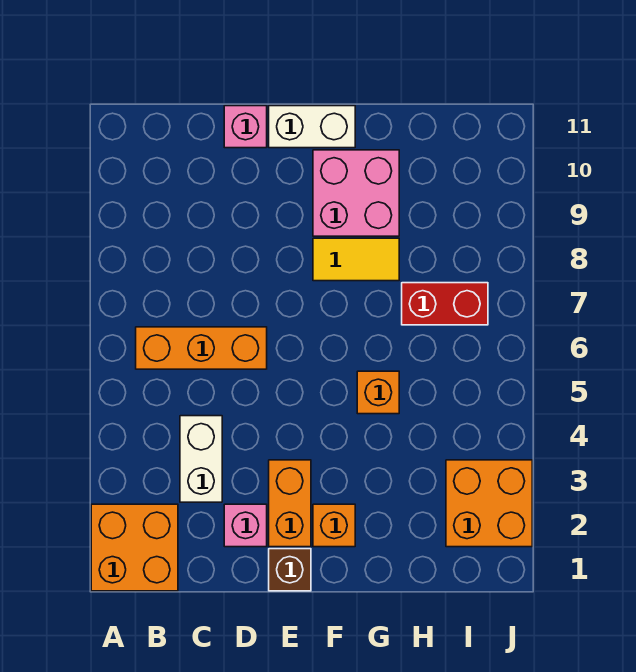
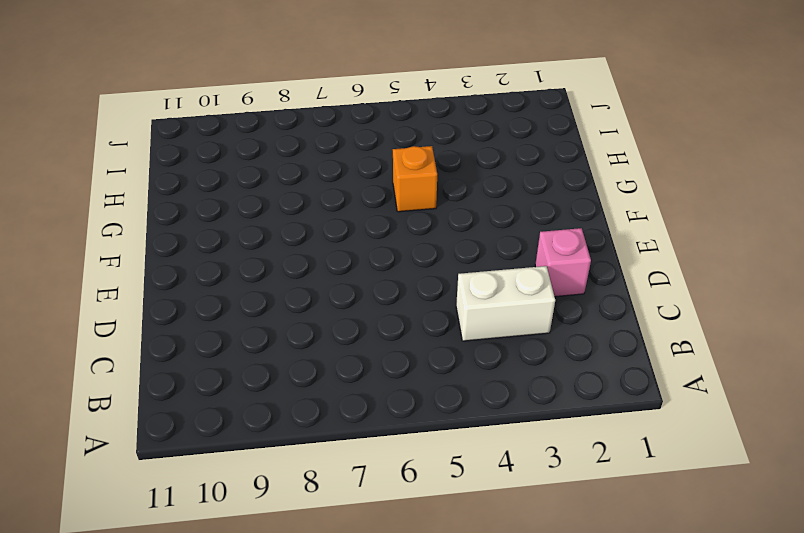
none -> orange 2x2 brick [91,504,178,591]
none -> orange 1x3 brick [136,327,267,369]
none -> pink 1x1 brick [224,106,267,148]

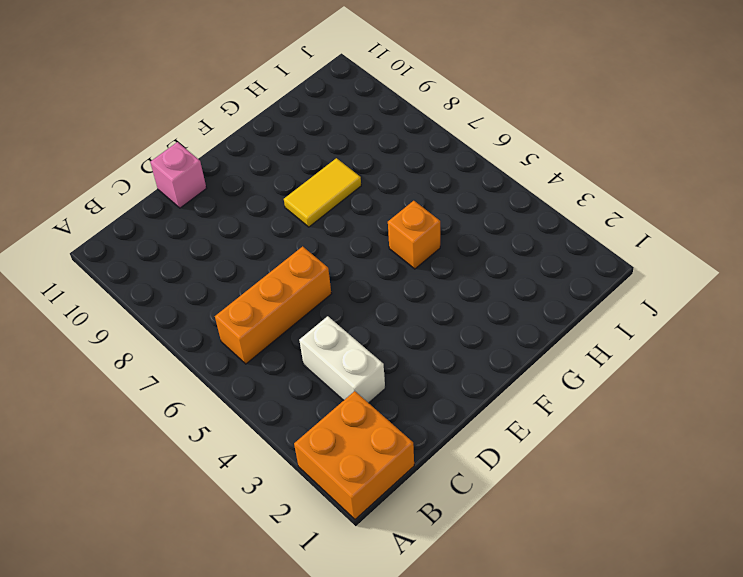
none -> pink 1x1 brick [224,504,267,547]
none -> brown 1x1 brick [269,549,311,591]
none -> orange 1x2 brick [269,460,311,547]

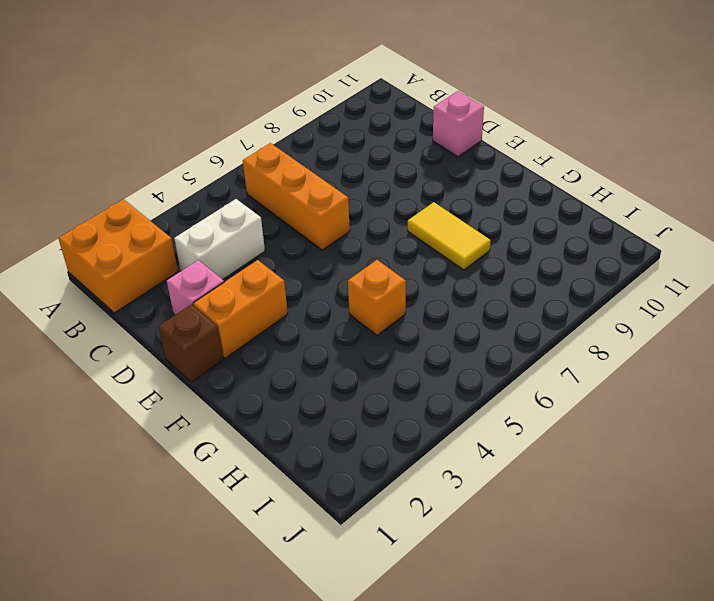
none -> white 1x2 brick [269,106,355,148]
none -> orange 1x1 brick [313,504,355,547]
none -> pink 2x2 brick [313,150,399,236]

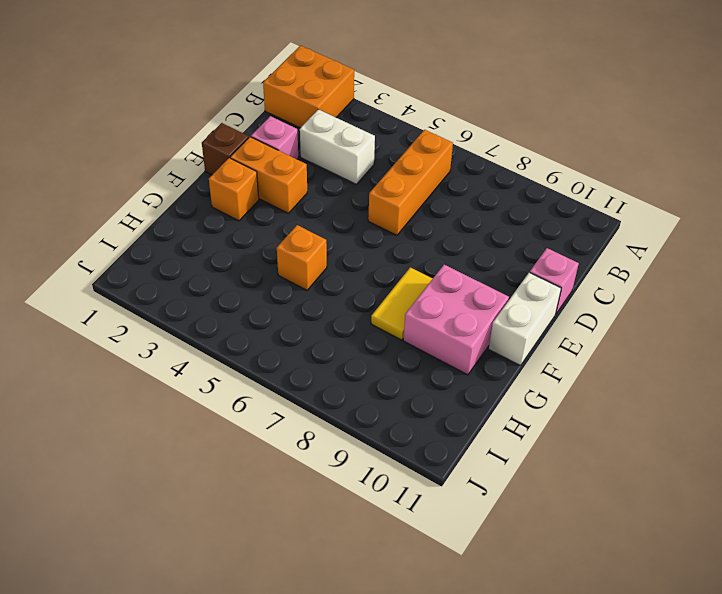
none -> red 1x2 brick [402,283,488,325]
none -> orange 2x2 brick [446,460,532,547]

